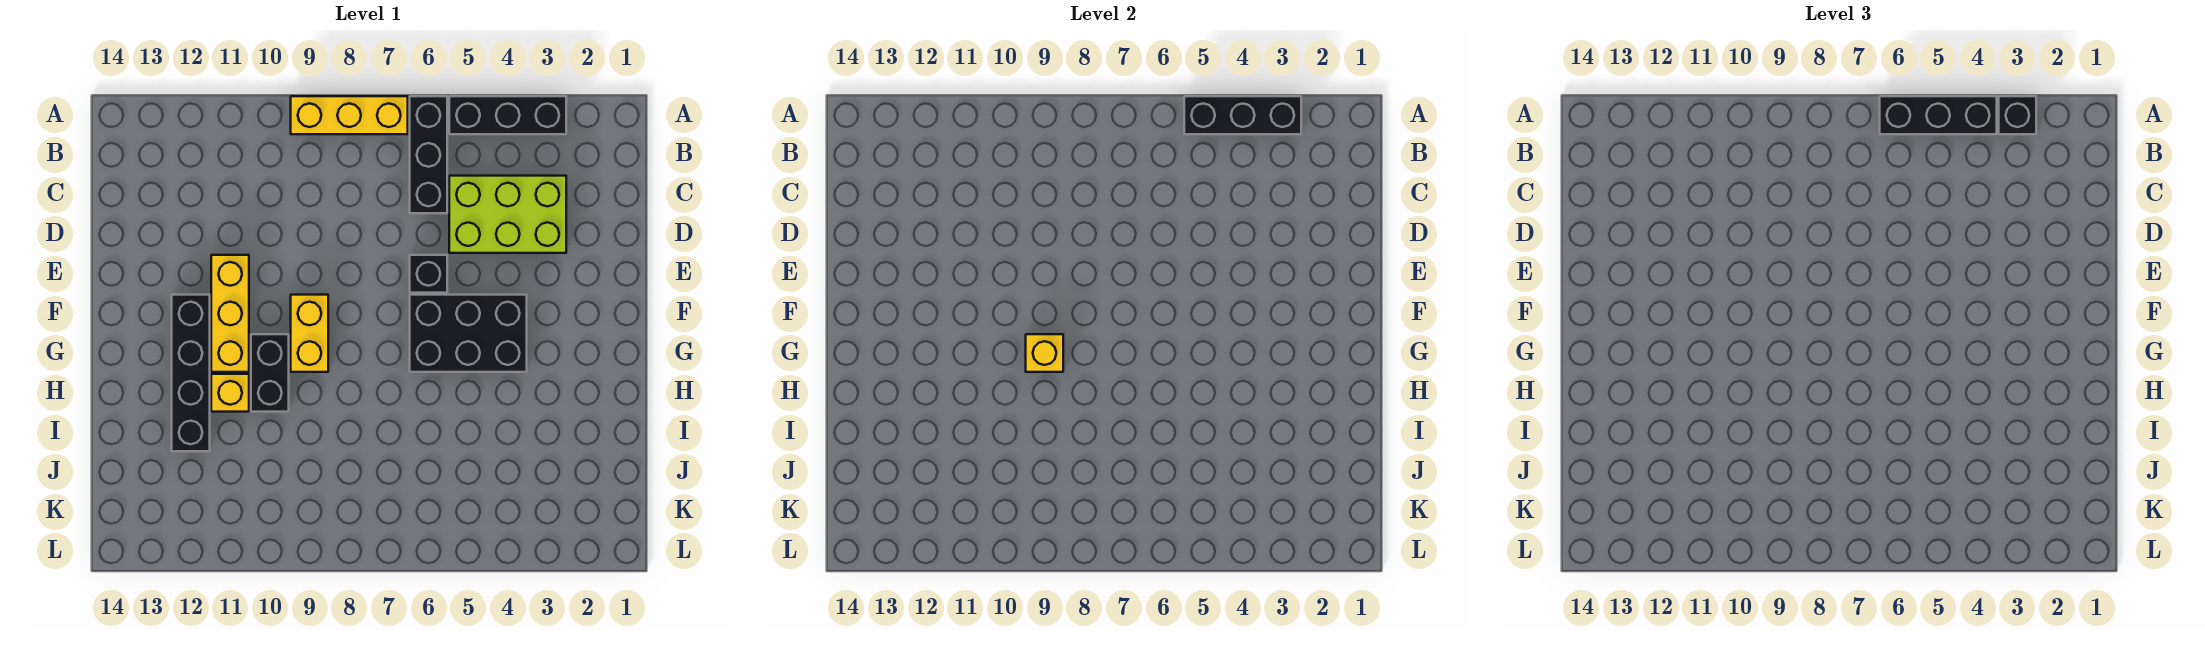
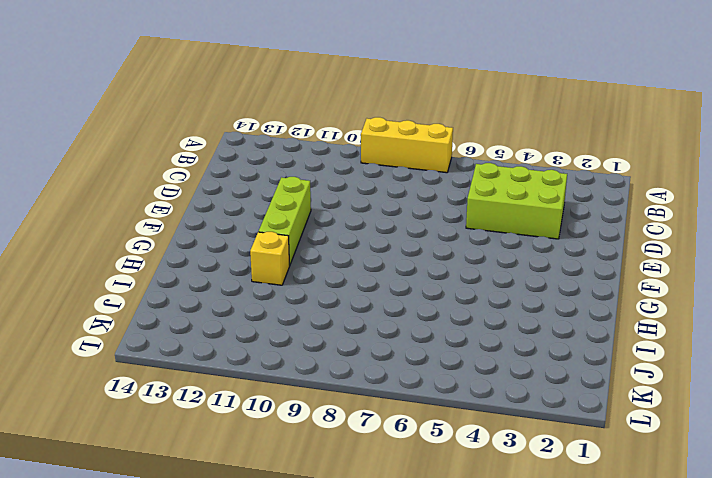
lime 1x3 brick [258,177,311,265] -> yellow 1x3 brick [211,255,249,372]
none -> black 1x3 brick [449,96,566,134]
none -> black 1x3 brick [410,96,447,213]
none -> black 1x1 brick [410,255,447,293]

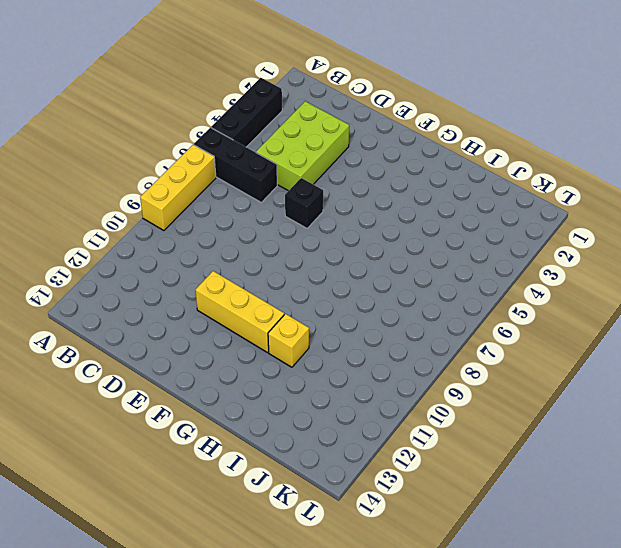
none -> black 2x3 brick [410,295,527,372]
none -> yellow 1x2 brick [291,295,328,372]
none -> black 1x4 brick [172,295,210,451]

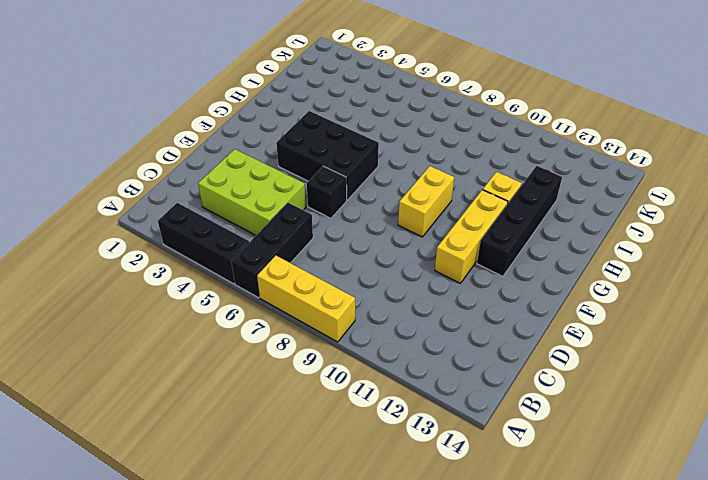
none -> black 1x2 brick [251,334,289,412]
none -> black 1x3 brick [1184,96,1301,134]
none -> yellow 1x1 brick [1026,334,1063,372]

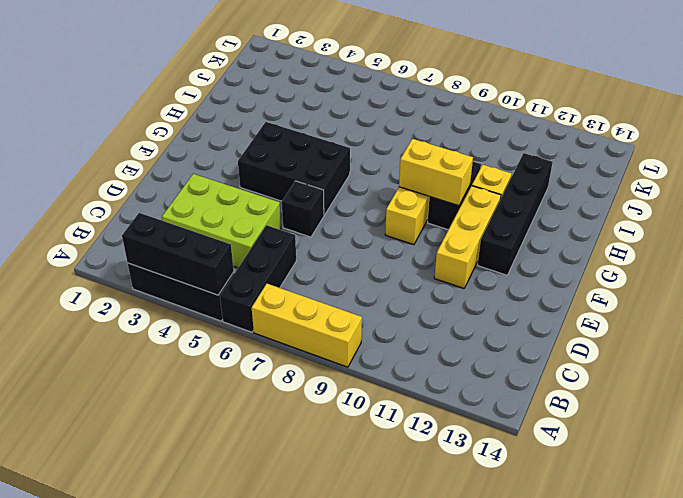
yellow 1x2 brick [399,139,473,206] -> yellow 1x1 brick [1026,334,1063,372]
none -> black 1x1 brick [1999,96,2036,134]
none -> black 1x3 brick [1880,96,1997,134]

